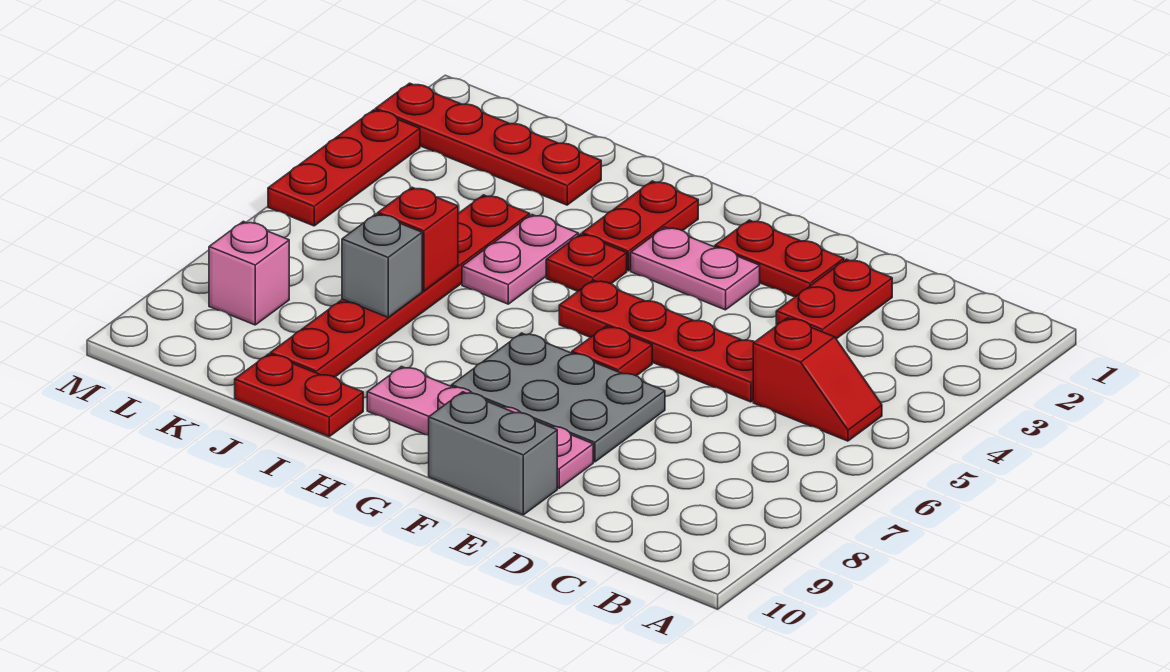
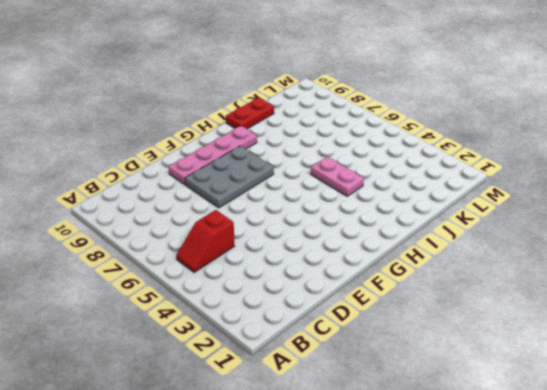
none -> red 1x2 plate [776,259,892,339]
none -> red 1x4 plate [559,280,754,402]
none -> red 1x2 plate [715,220,844,297]

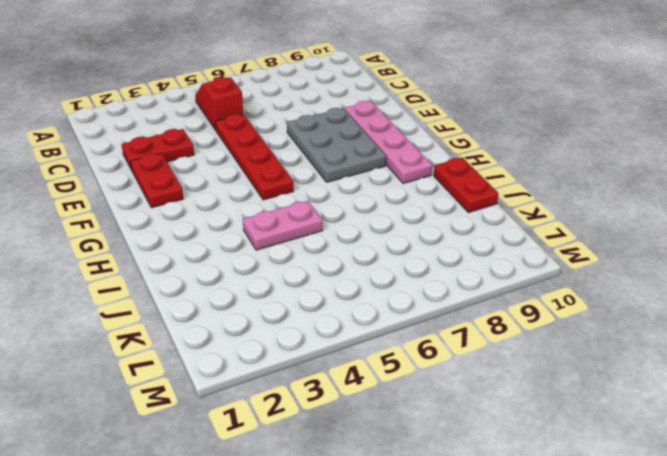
none -> grey 1x2 brick [429,392,557,515]
none -> pink 1x2 plate [631,227,760,310]
none -> red 1x1 plate [572,326,652,376]

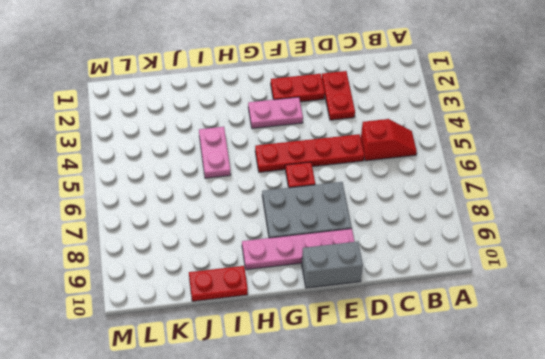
none -> red 1x2 plate [582,181,698,271]
none -> red 1x1 plate [546,234,627,291]
none -> red 1x4 plate [375,83,601,205]

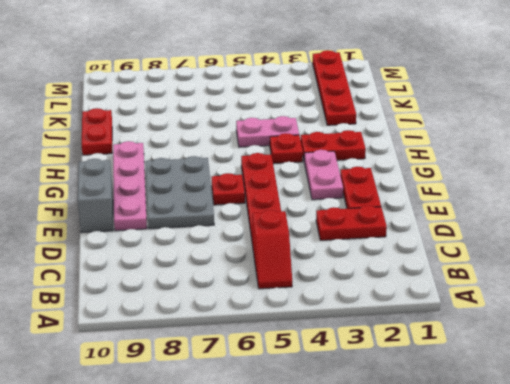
none -> red 1x6 plate [270,195,530,377]
none -> pink 1x1 brick [209,221,289,325]
none -> red 1x3 plate [268,110,420,226]

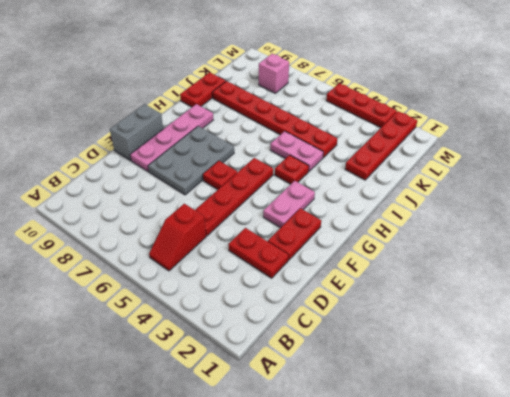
none -> red 1x2 plate [582,181,698,271]
none -> red 1x1 brick [378,187,458,291]
none -> grey 1x1 brick [342,214,422,317]

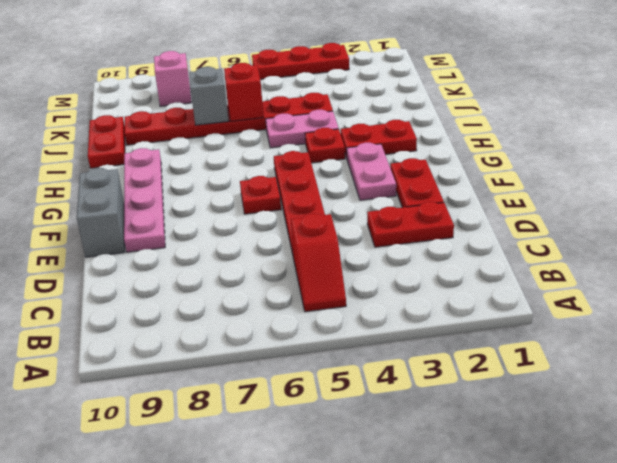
none -> grey 2x3 plate [452,333,665,462]
none -> red 1x4 plate [375,83,601,205]

